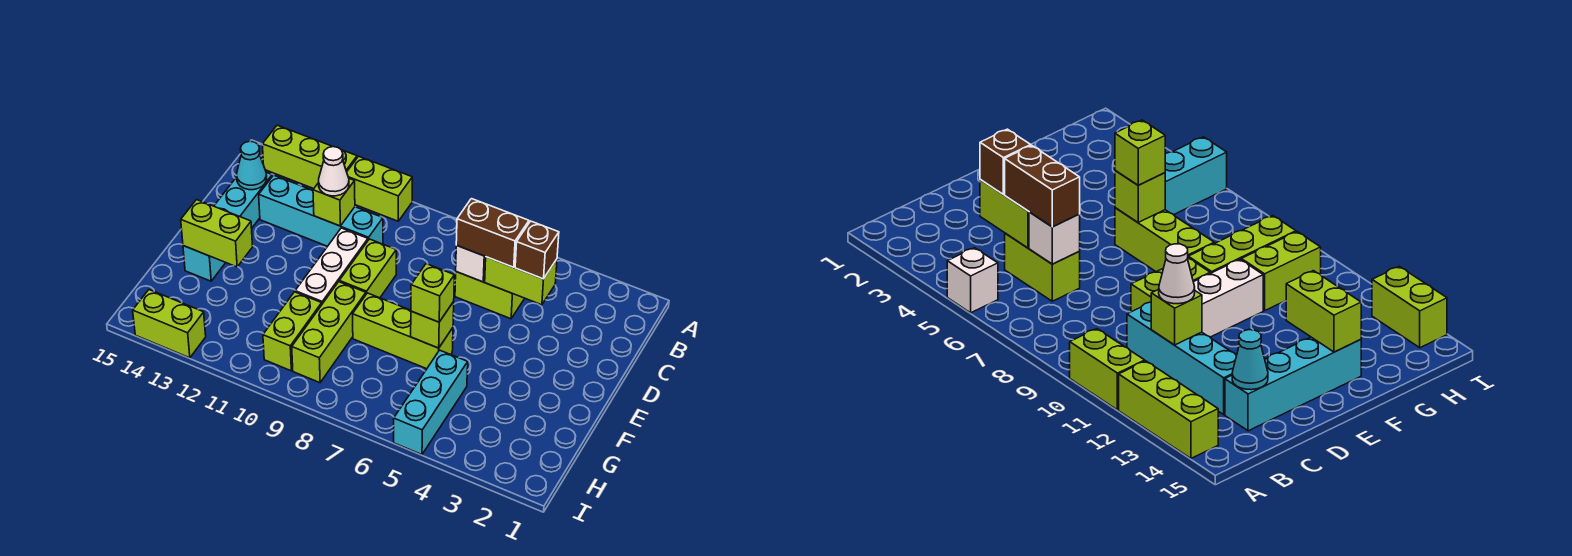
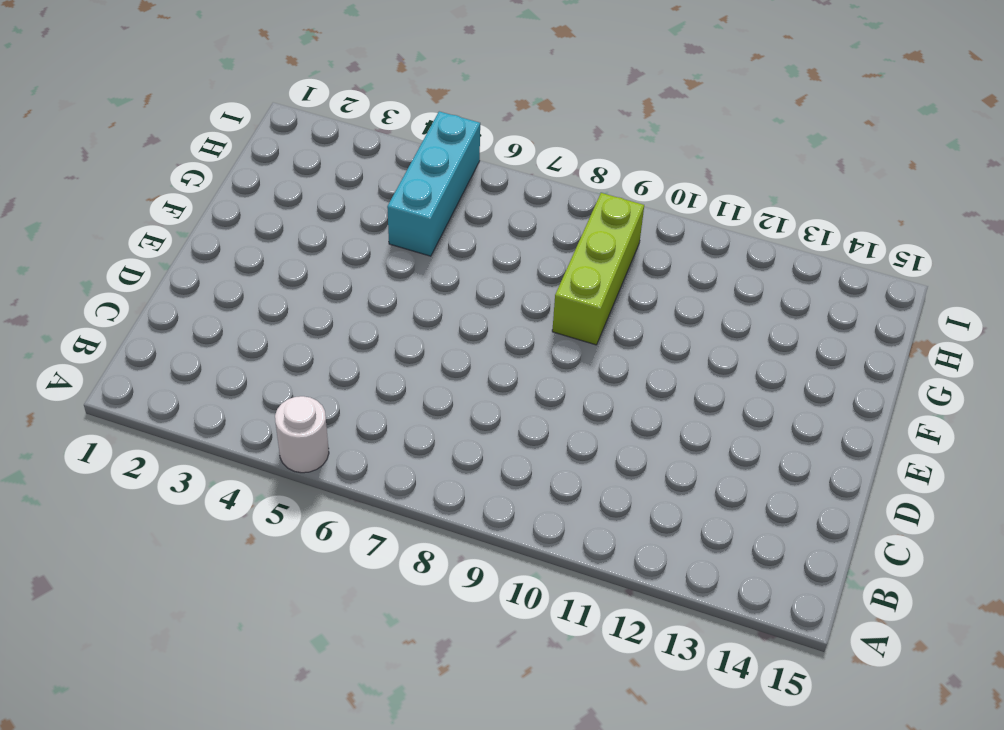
white 1x1 round brick [275,396,329,473] -> white 1x1 brick [947,248,998,313]
none -> lime 1x2 brick [347,156,412,221]
none -> lime 1x3 brick [262,125,357,189]
none -> lime 1x2 brick [455,272,525,319]

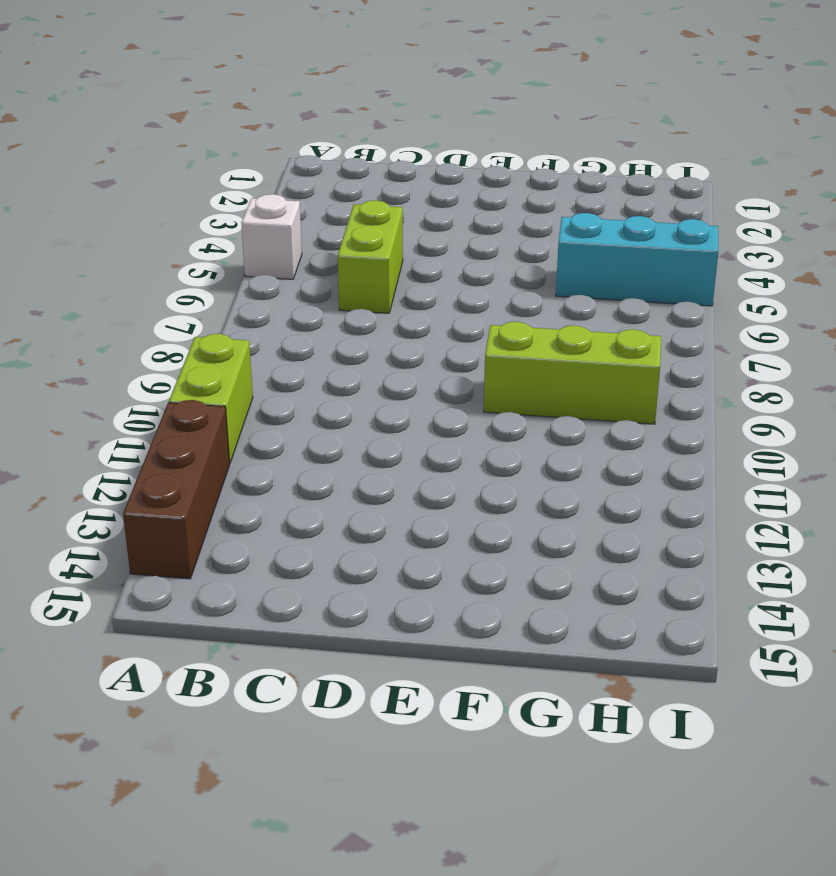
brown 1x3 brick [123,400,230,579] -> lime 1x3 brick [262,125,357,189]
none -> cyan 1x4 brick [259,175,383,246]
none -> cyan 1x4 brick [183,173,272,281]
none -> lime 1x2 brick [339,239,396,298]

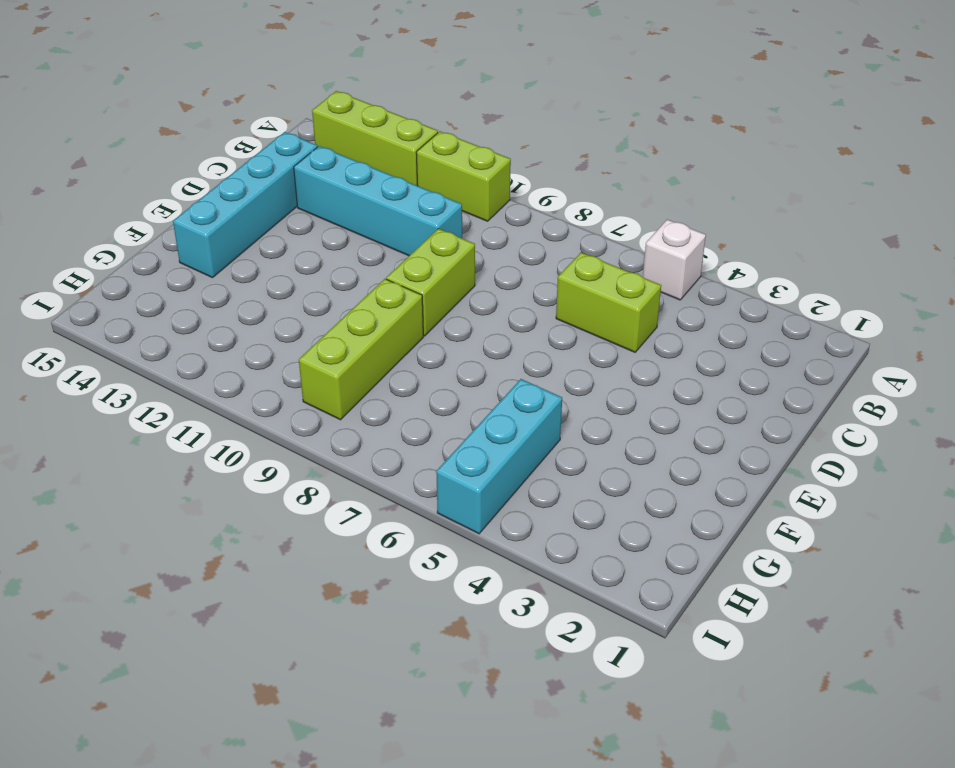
none -> white 1x3 brick [295,228,368,304]
none -> lime 1x3 brick [353,293,453,369]
none -> lime 1x2 brick [263,292,322,371]

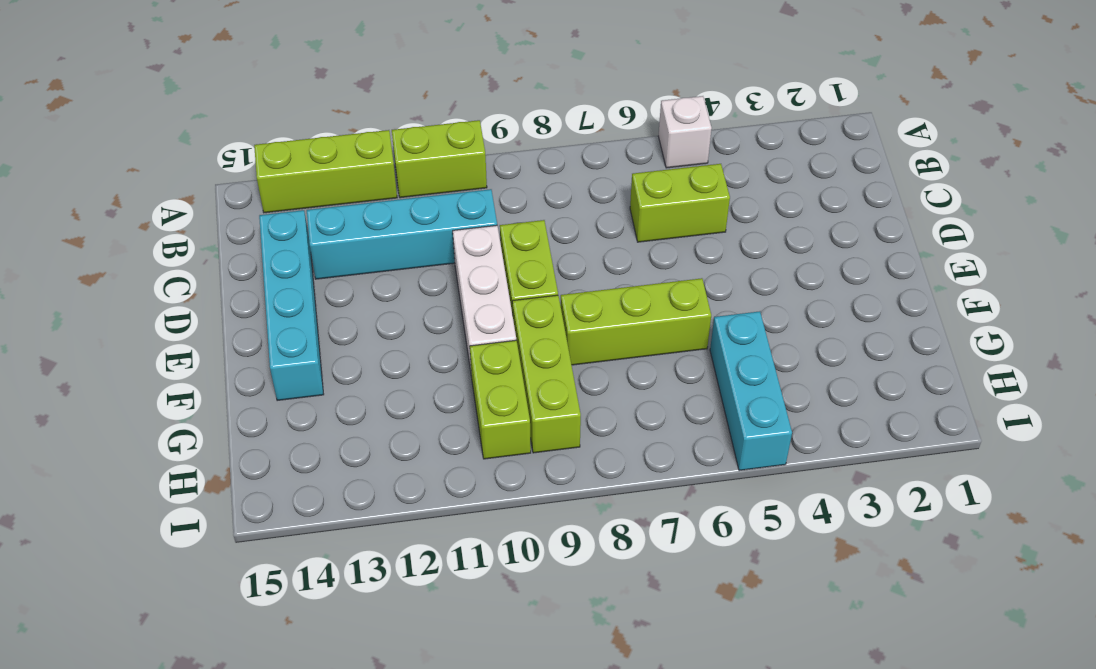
none -> lime 1x2 brick [133,290,206,358]
none -> lime 1x2 brick [485,257,557,305]
none -> white 1x1 brick [456,245,486,282]

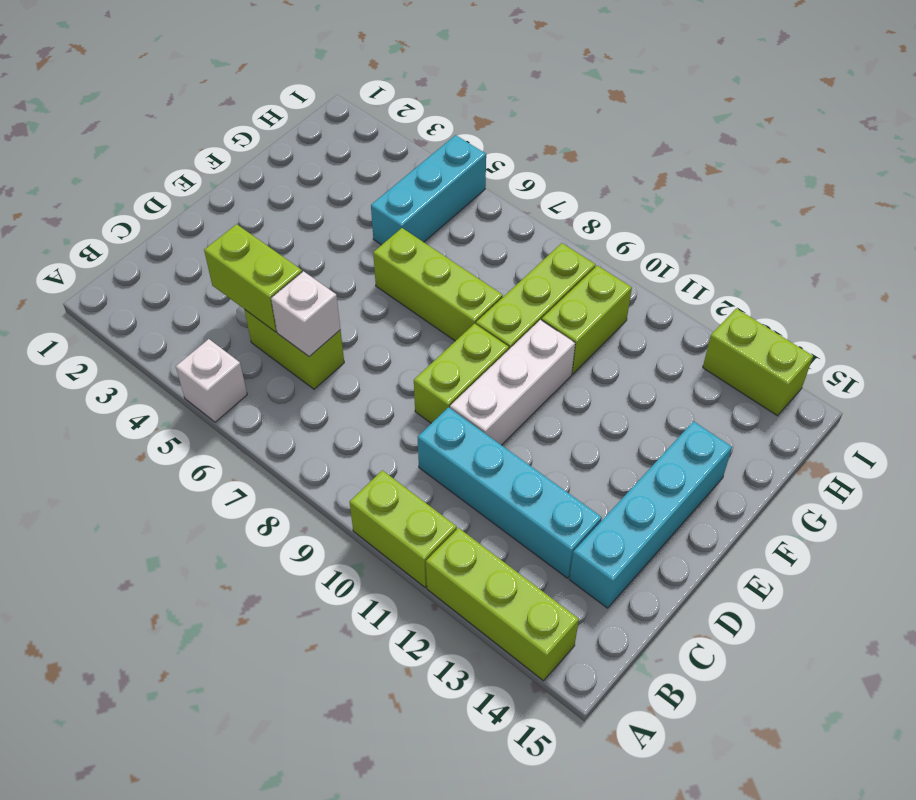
none -> lime 1x1 brick [313,179,355,226]
none -> cyan 1x1 cone [237,141,267,190]
none -> lime 1x1 brick [411,302,454,348]

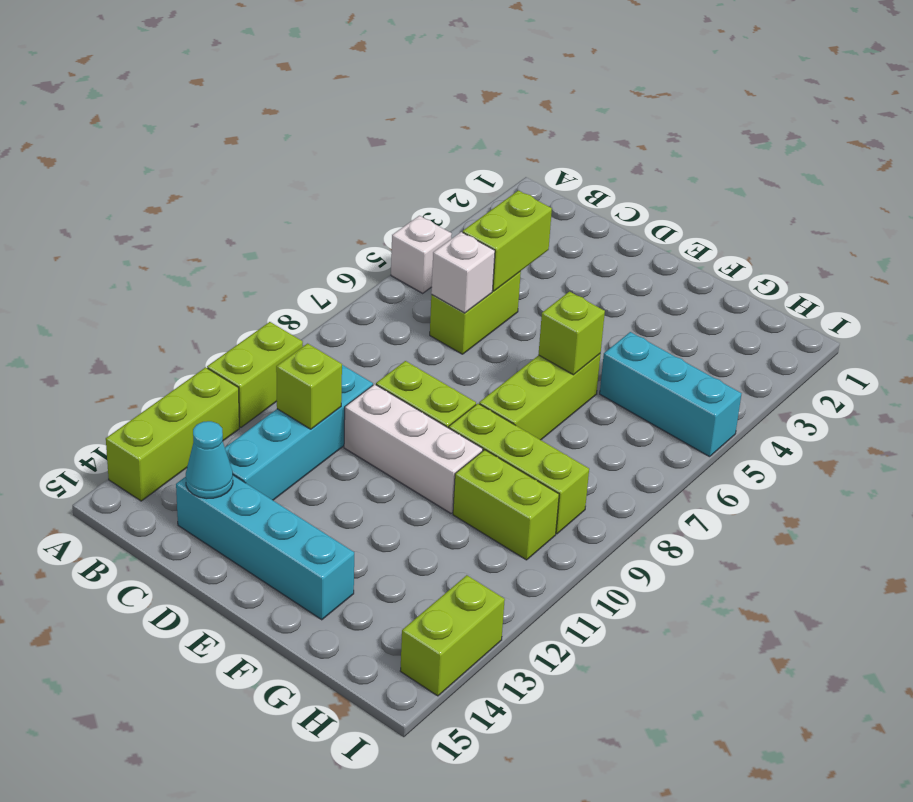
none -> lime 1x2 brick [181,200,253,267]
none -> brown 1x1 brick [515,221,559,279]
none -> brown 1x2 brick [456,199,529,267]

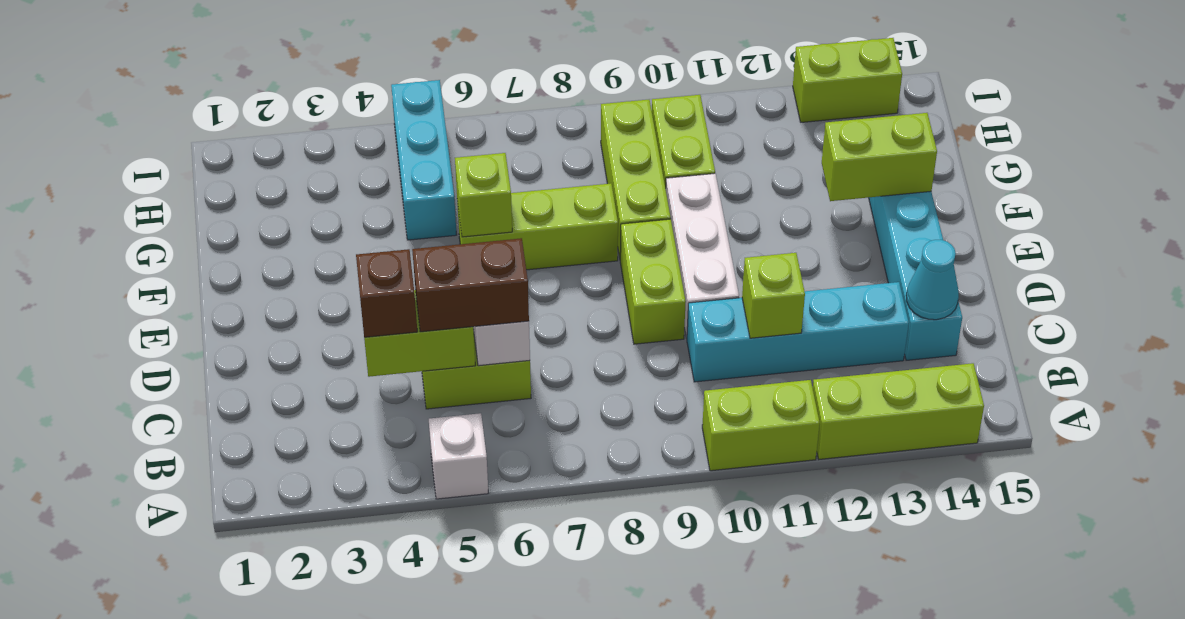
none -> white 1x1 cone [319,147,349,196]
none -> lime 1x1 brick [411,264,454,322]

